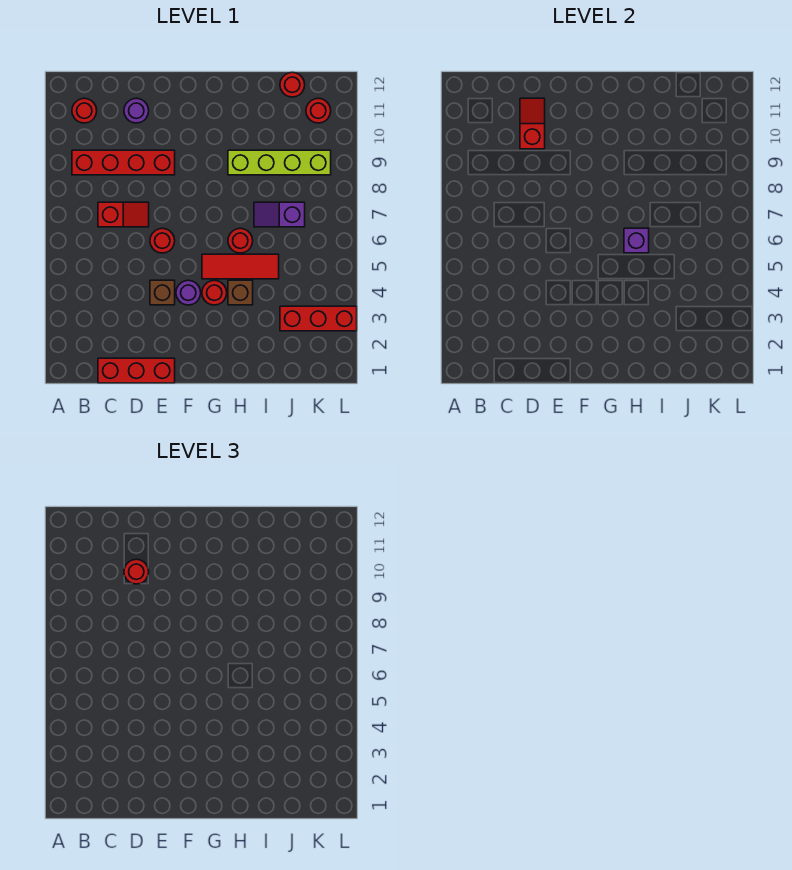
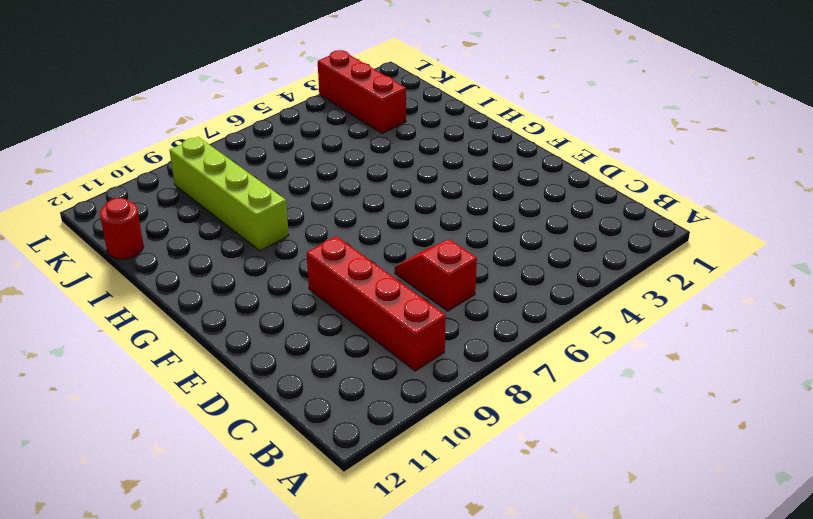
none -> red 1x1 round brick [72,98,97,123]
none -> red 1x3 brick [98,358,175,383]
none -> purple 1x1 round brick [124,98,149,123]

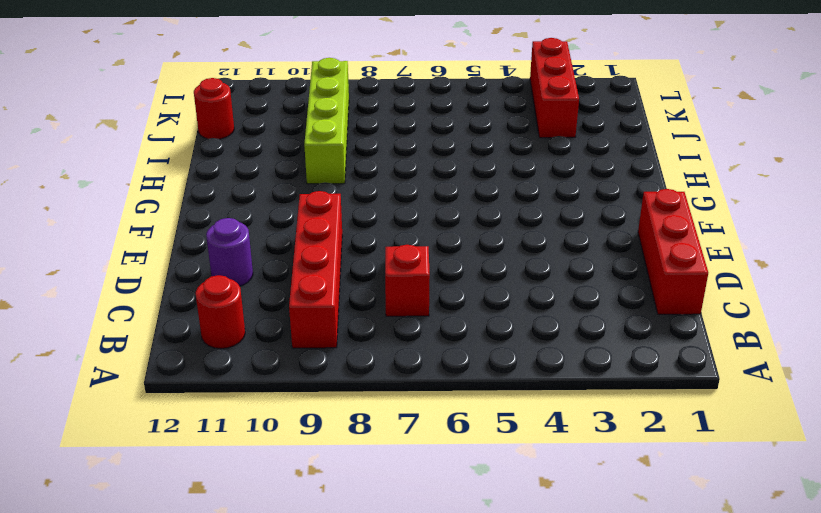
none -> brown 1x1 brick [150,280,175,305]
none -> red 1x1 round brick [150,228,175,253]
none -> purple 1x1 round brick [176,280,201,305]

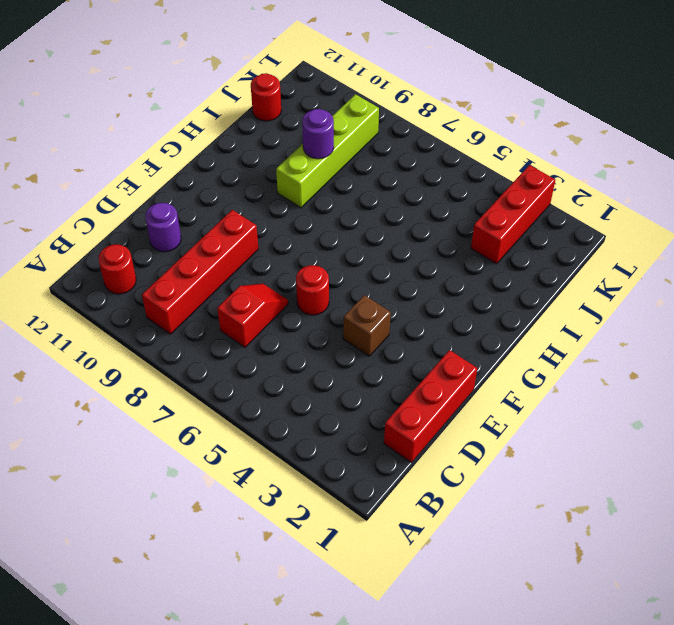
purple 1x1 round brick [302,109,334,159] -> purple 1x1 round brick moved to [176,280,201,305]
none -> red 1x1 round brick [202,280,227,305]
none -> red 1x3 tile [202,254,279,279]
none -> brown 1x1 brick [228,280,253,305]

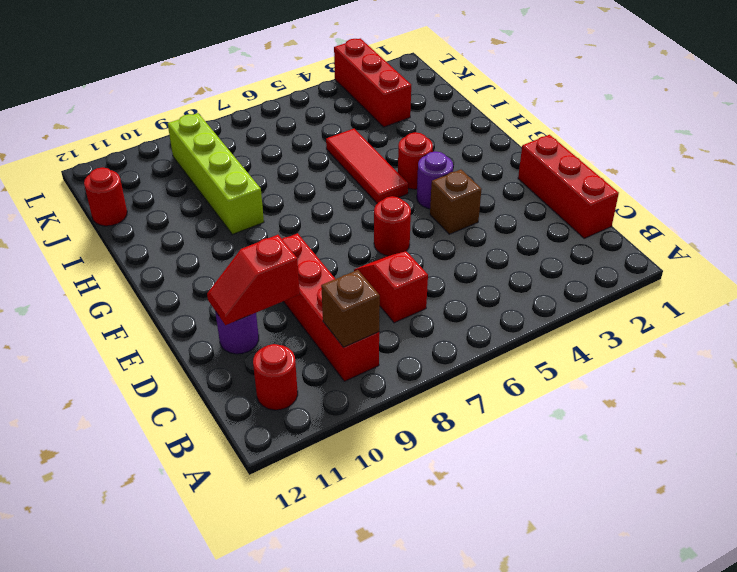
brown 1x1 brick [321,270,380,347] -> brown 1x1 brick moved to [228,280,253,305]
none -> red 1x1 round brick [228,228,253,253]
none -> purple 1x2 slope [254,202,305,227]
none -> red 1x1 round brick [306,98,331,123]

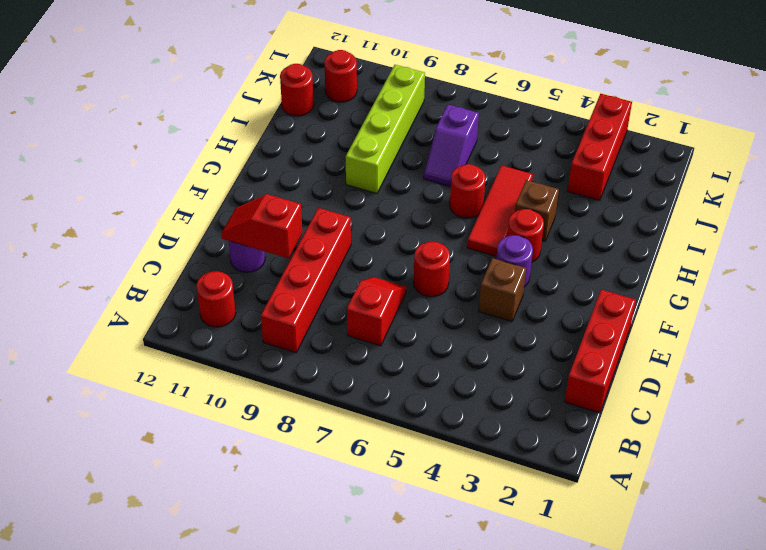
none -> purple 1x1 brick [624,228,649,253]
none -> red 1x1 round brick [124,559,149,584]

